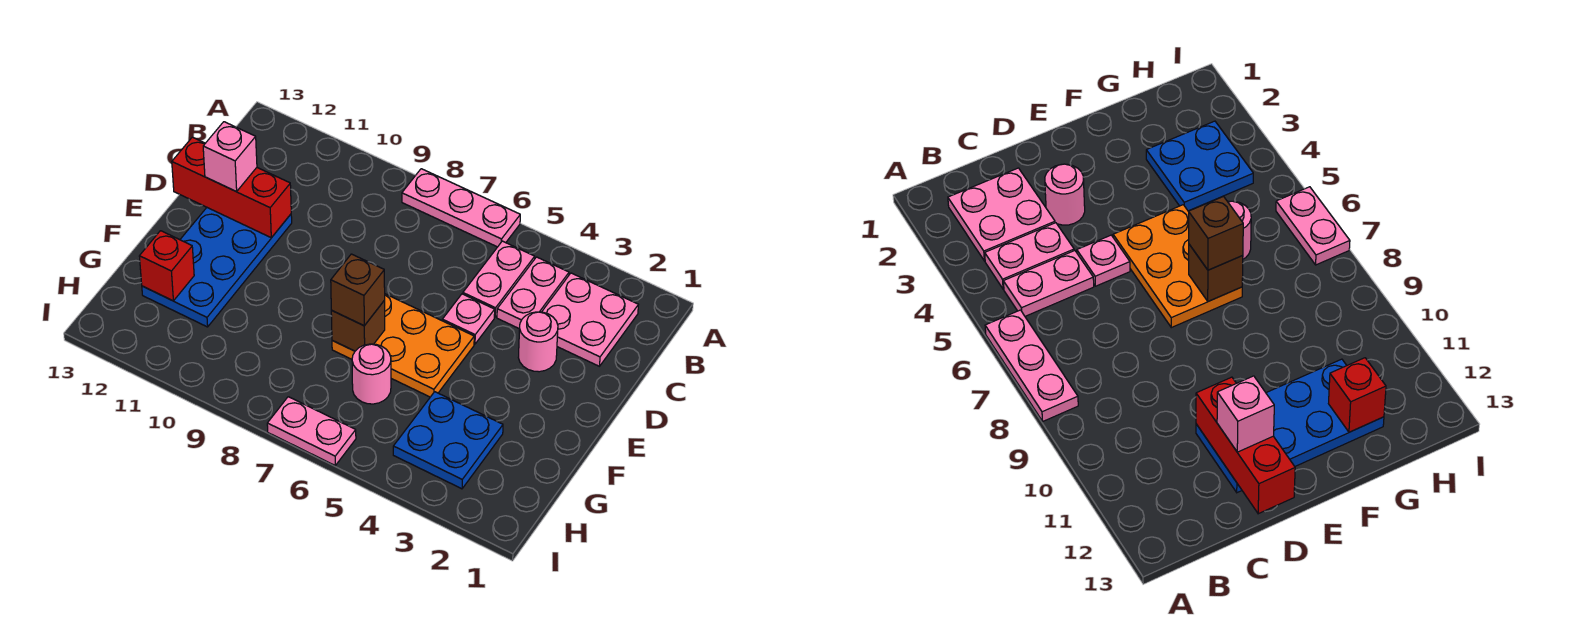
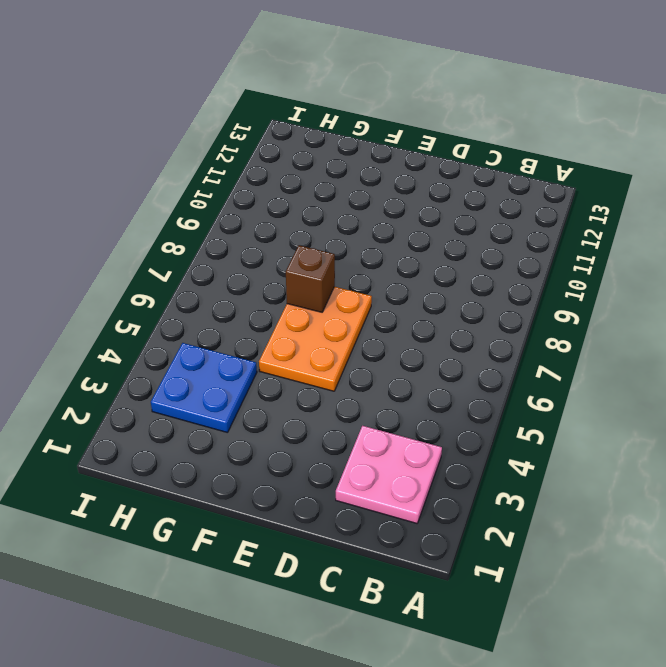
none -> pink 1x3 plate [402,169,520,247]
none -> pink 1x2 plate [497,257,569,329]
none -> pink 1x2 plate [463,241,535,317]

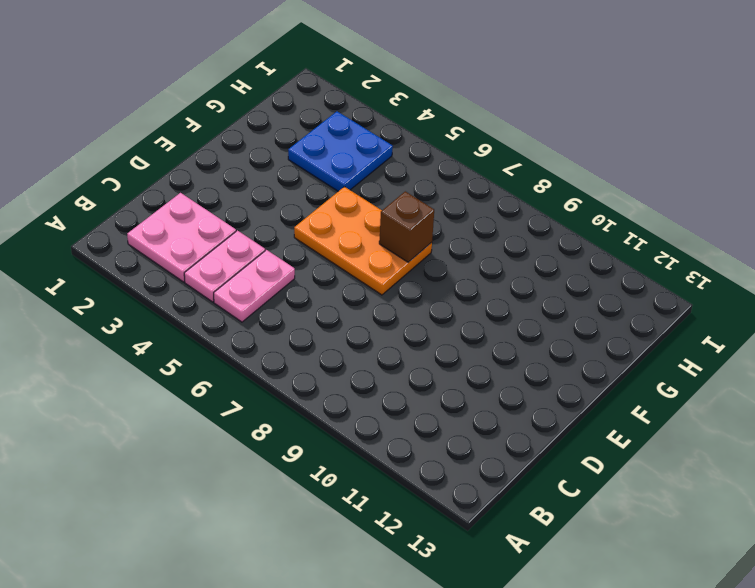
none -> pink 1x3 plate [402,169,520,247]
none -> pink 1x1 round brick [518,312,558,372]
none -> pink 1x1 plate [442,294,495,344]

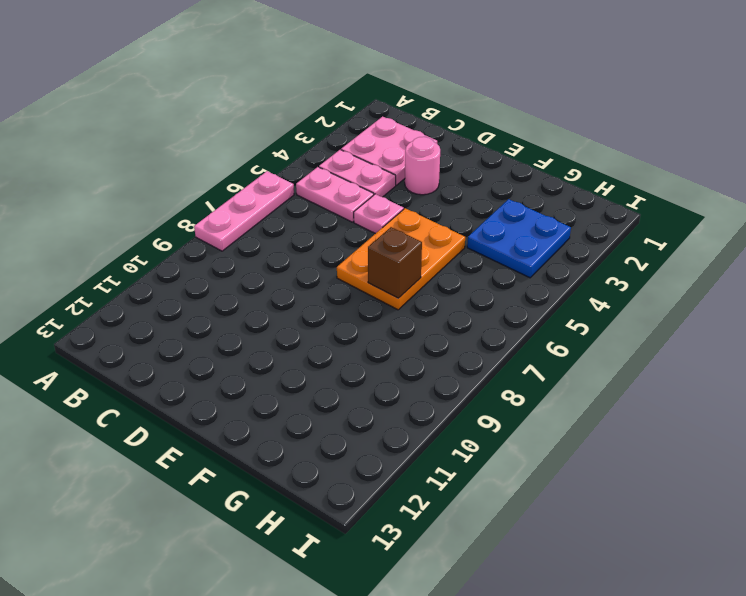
none -> blue 2x4 plate [142,208,292,327]
none -> pink 1x1 round brick [352,344,391,404]
none -> pink 1x2 plate [267,397,356,465]

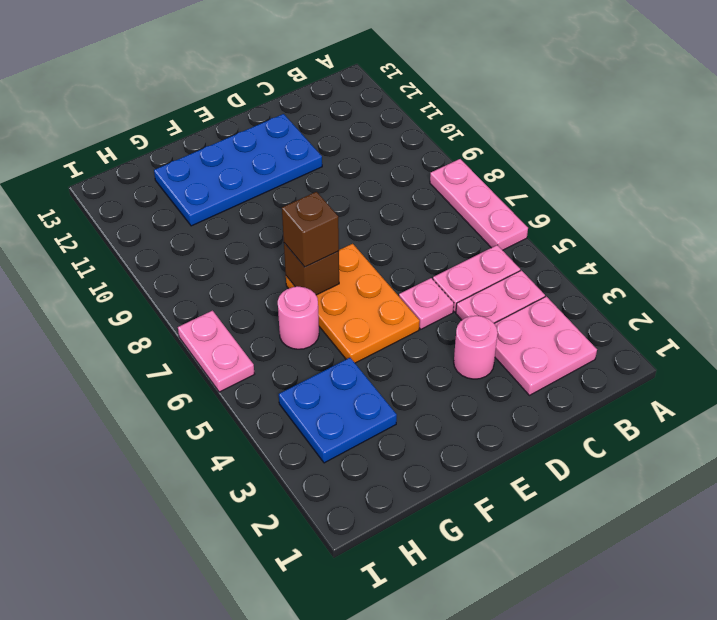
none -> red 1x3 brick [172,137,291,238]
none -> red 1x1 brick [139,231,194,301]
none -> pink 1x1 brick [203,122,257,191]

